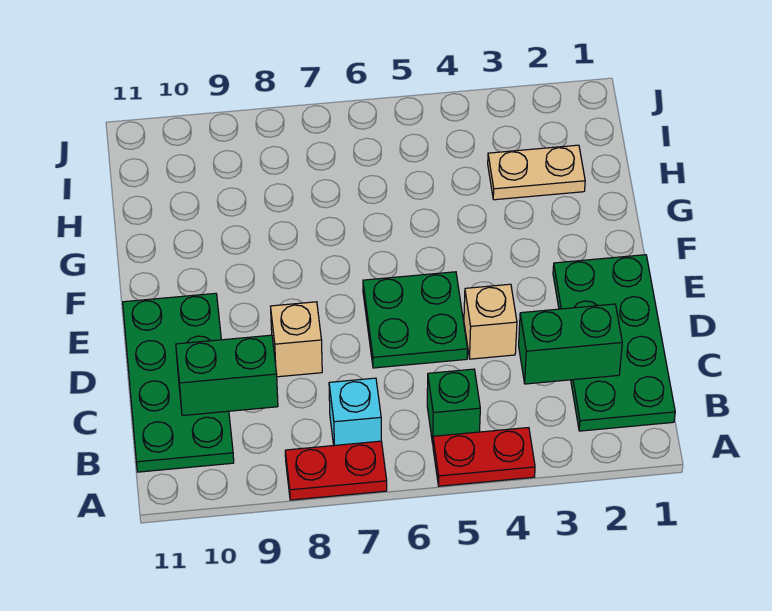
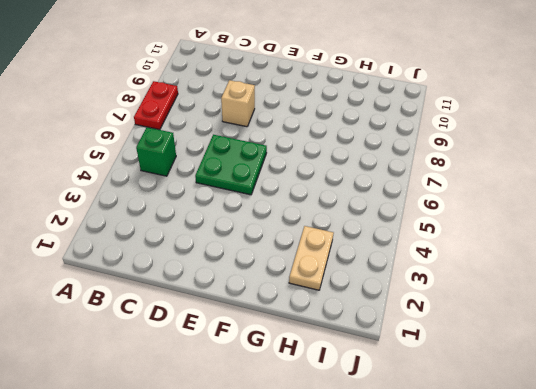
none -> red 1x2 plate [433,428,535,486]
none -> green 2x4 plate [553,255,675,431]
none -> cyan 1x1 brick [329,378,381,445]

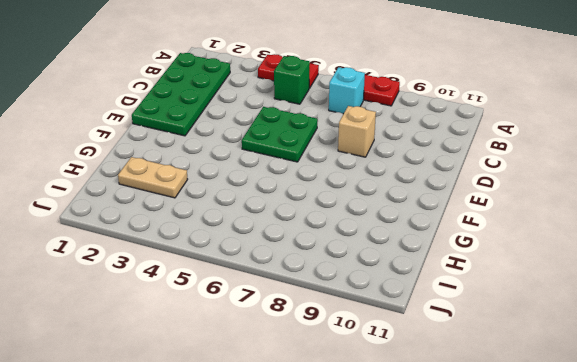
none -> green 2x4 plate [123,293,234,472]
none -> tan 1x1 brick [464,284,517,359]
none -> green 1x2 brick [519,304,622,384]

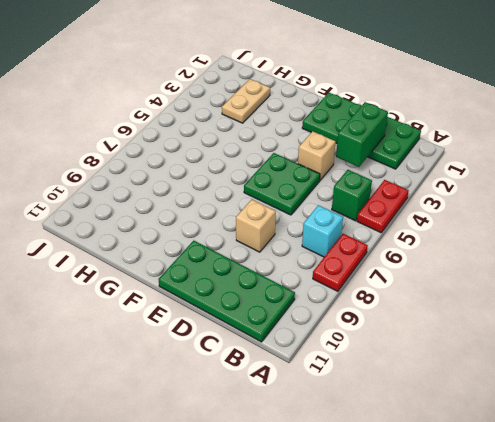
none -> green 1x2 brick [176,335,278,416]

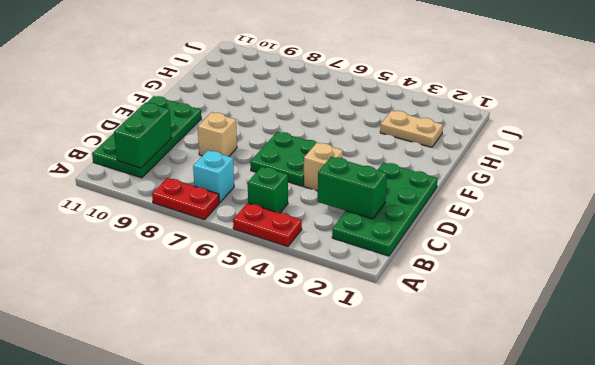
green 1x2 brick [114,102,172,168] -> green 1x2 brick turned to [176,335,278,416]

